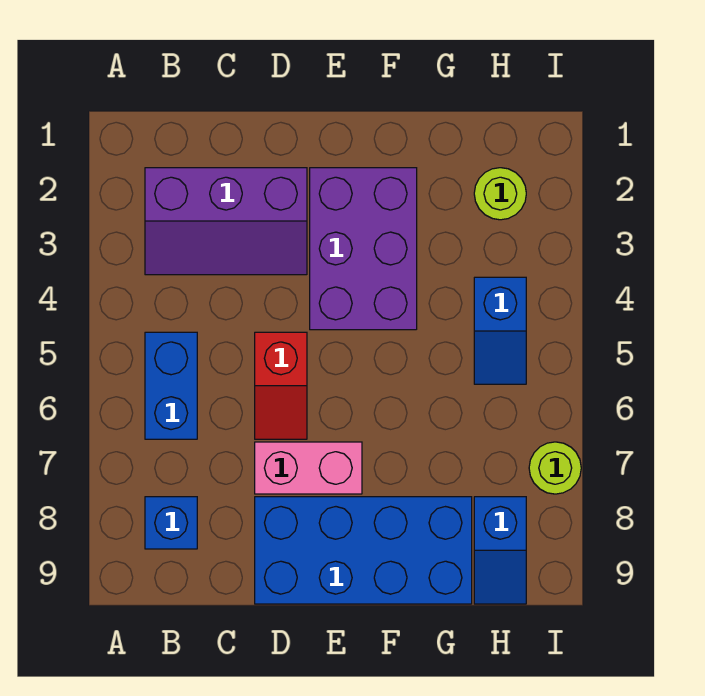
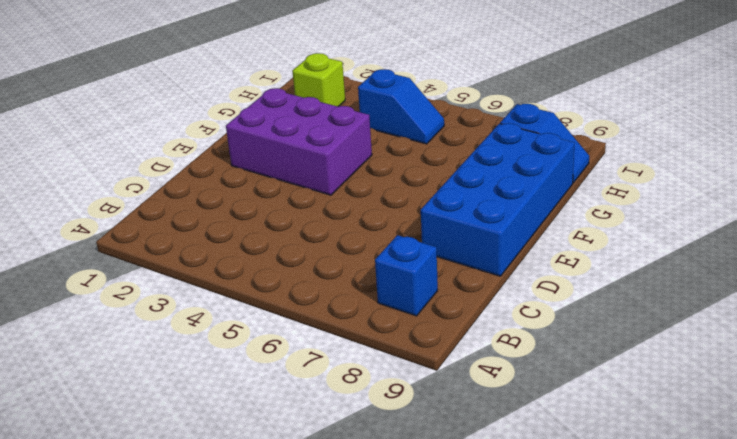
lime 1x1 brick [293,53,345,107] -> lime 1x1 round brick [474,168,526,220]
none -> purple 2x3 slope [145,168,307,275]
none -> blue 1x2 brick [145,332,197,439]

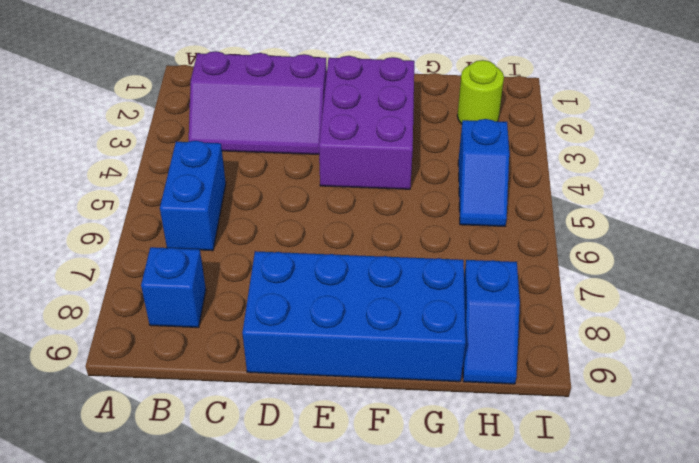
none -> red 1x2 slope [255,332,307,439]
none -> pink 1x2 brick [255,442,362,494]

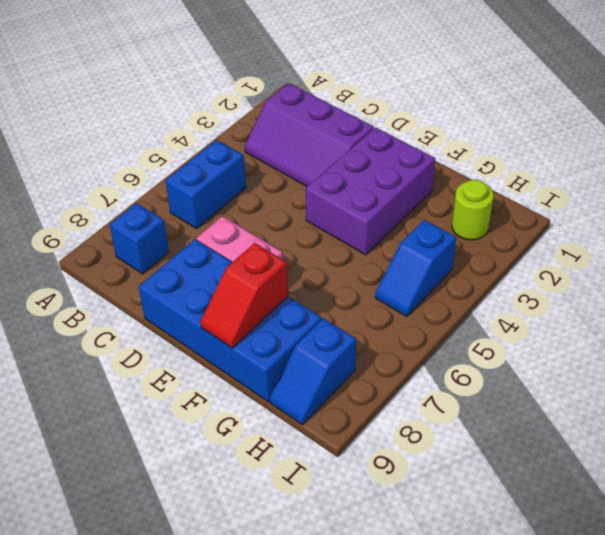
red 1x2 slope [200,243,288,348] -> red 1x2 slope moved to [255,332,307,439]
none -> lime 1x1 round brick [529,442,581,494]

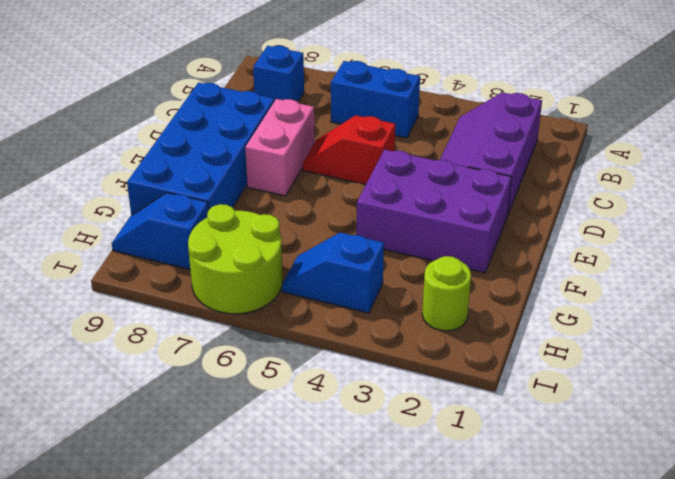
lime 2x2 round brick [188,204,283,314] -> lime 1x1 round brick [529,442,581,494]

